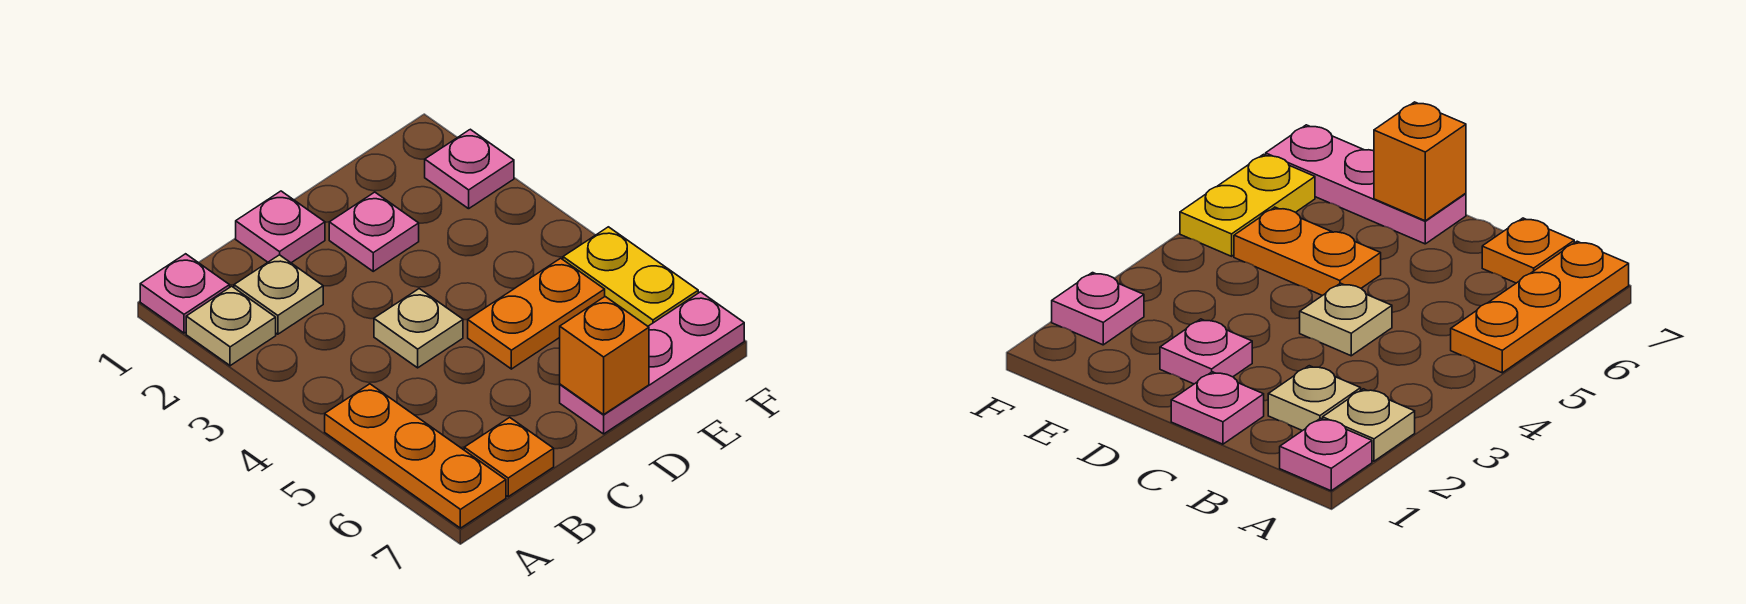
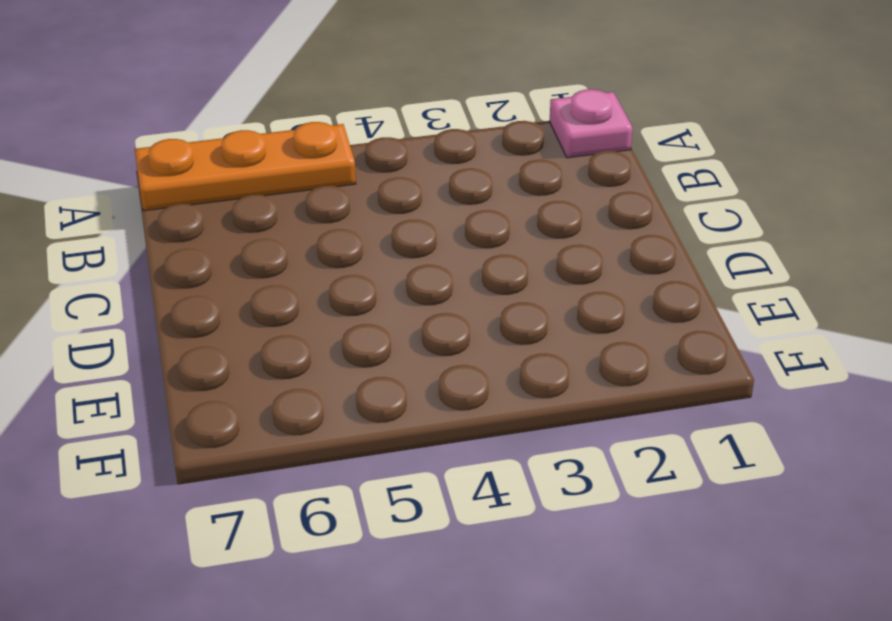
none -> tan 1x1 plate [186,286,276,366]
none -> tan 1x1 plate [234,255,323,334]
none -> orange 1x1 plate [464,417,554,497]

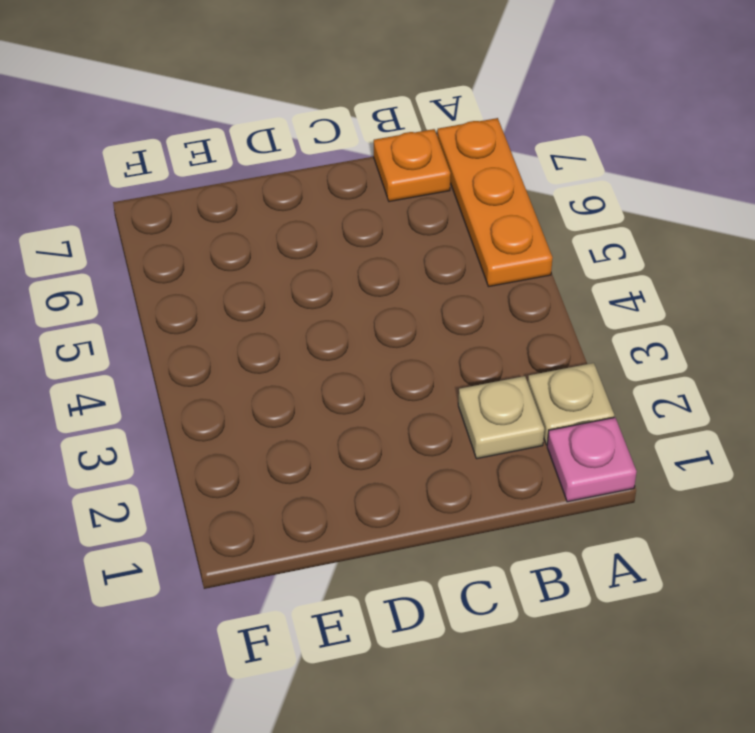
none -> pink 1x1 plate [236,191,325,263]
none -> tan 1x1 plate [374,289,463,368]
none -> pink 1x1 plate [329,192,419,271]

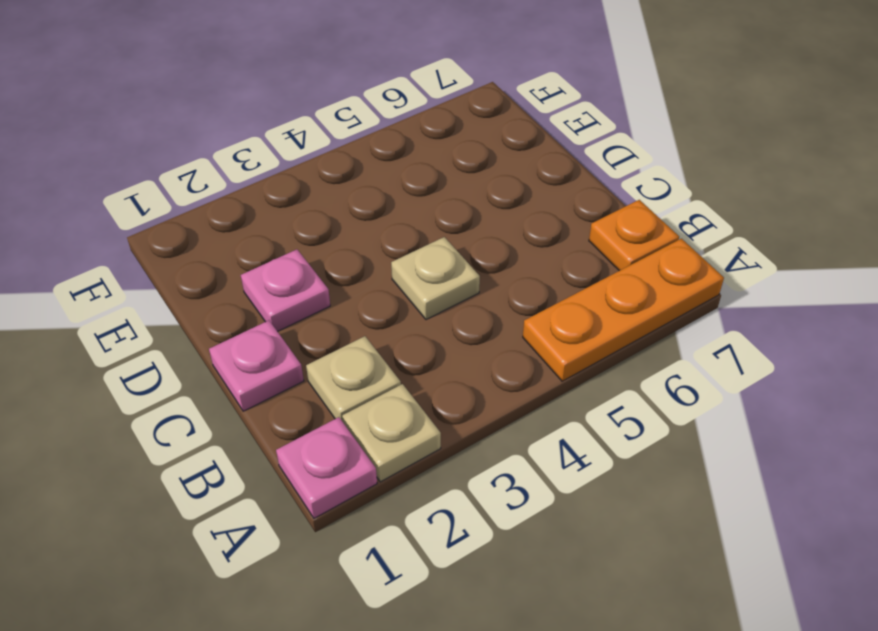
none -> orange 1x2 plate [468,258,605,369]
none -> pink 1x3 plate [560,292,744,434]
none -> pink 1x1 plate [425,129,514,209]

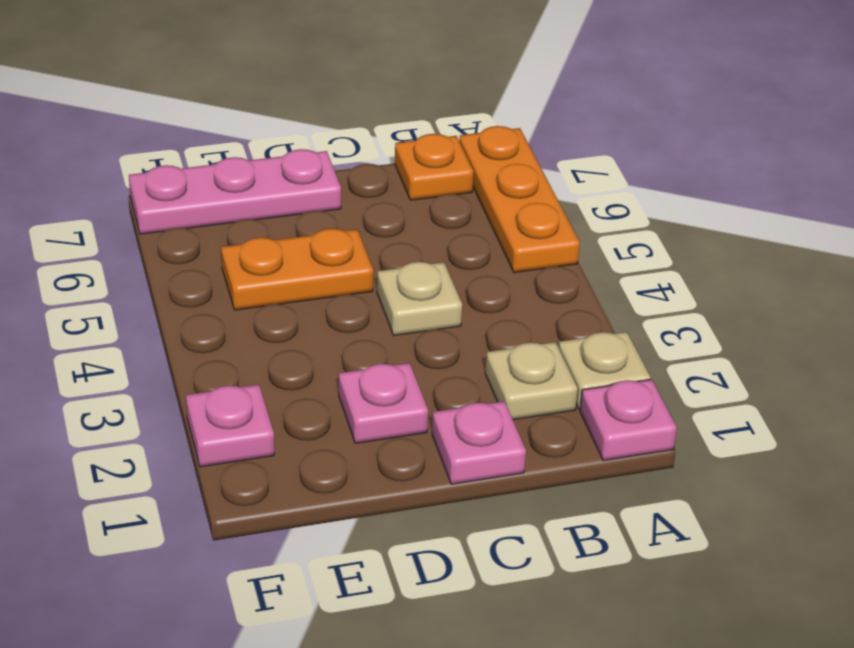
none -> yellow 1x2 plate [563,227,698,326]
none -> orange 1x1 brick [560,297,649,415]

